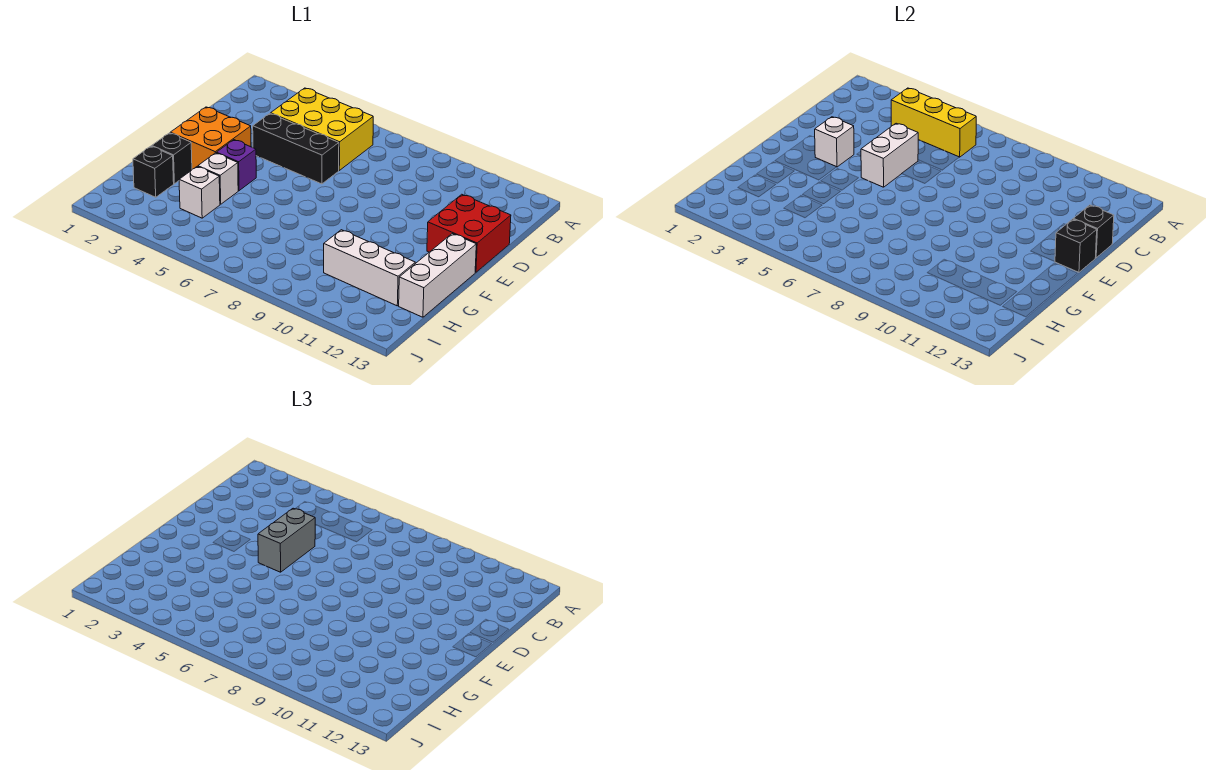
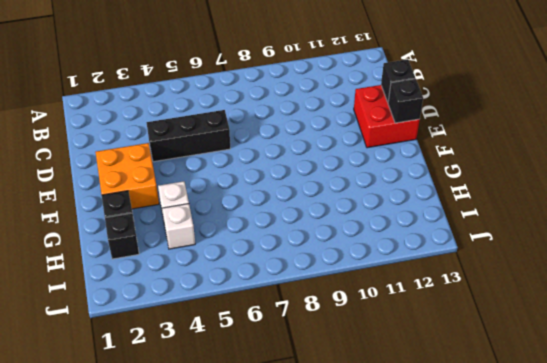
none -> yellow 2x3 brick [271,88,373,170]
none -> purple 1x1 brick [216,140,256,191]
none -> white 1x3 brick [399,234,476,317]

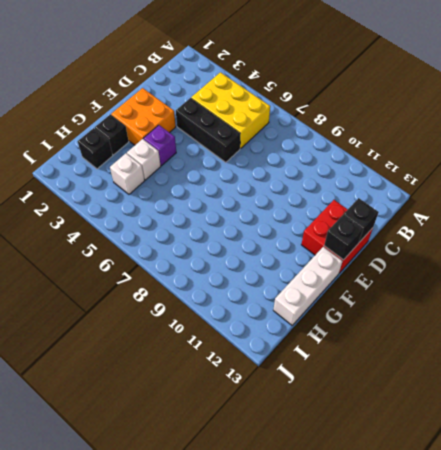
none -> white 1x3 brick [324,230,415,306]
none -> yellow 1x3 brick [891,88,976,157]
none -> white 1x2 brick [861,123,918,187]

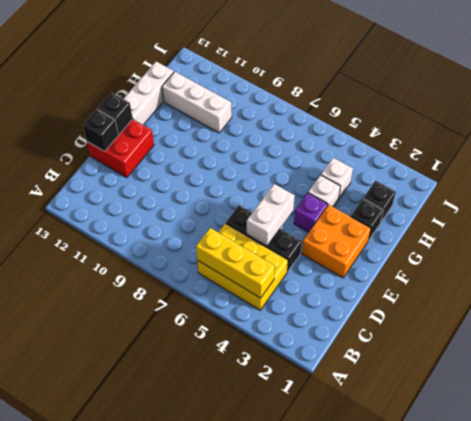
none -> white 1x1 brick [815,117,854,167]
none -> grey 1x2 brick [258,508,315,572]

